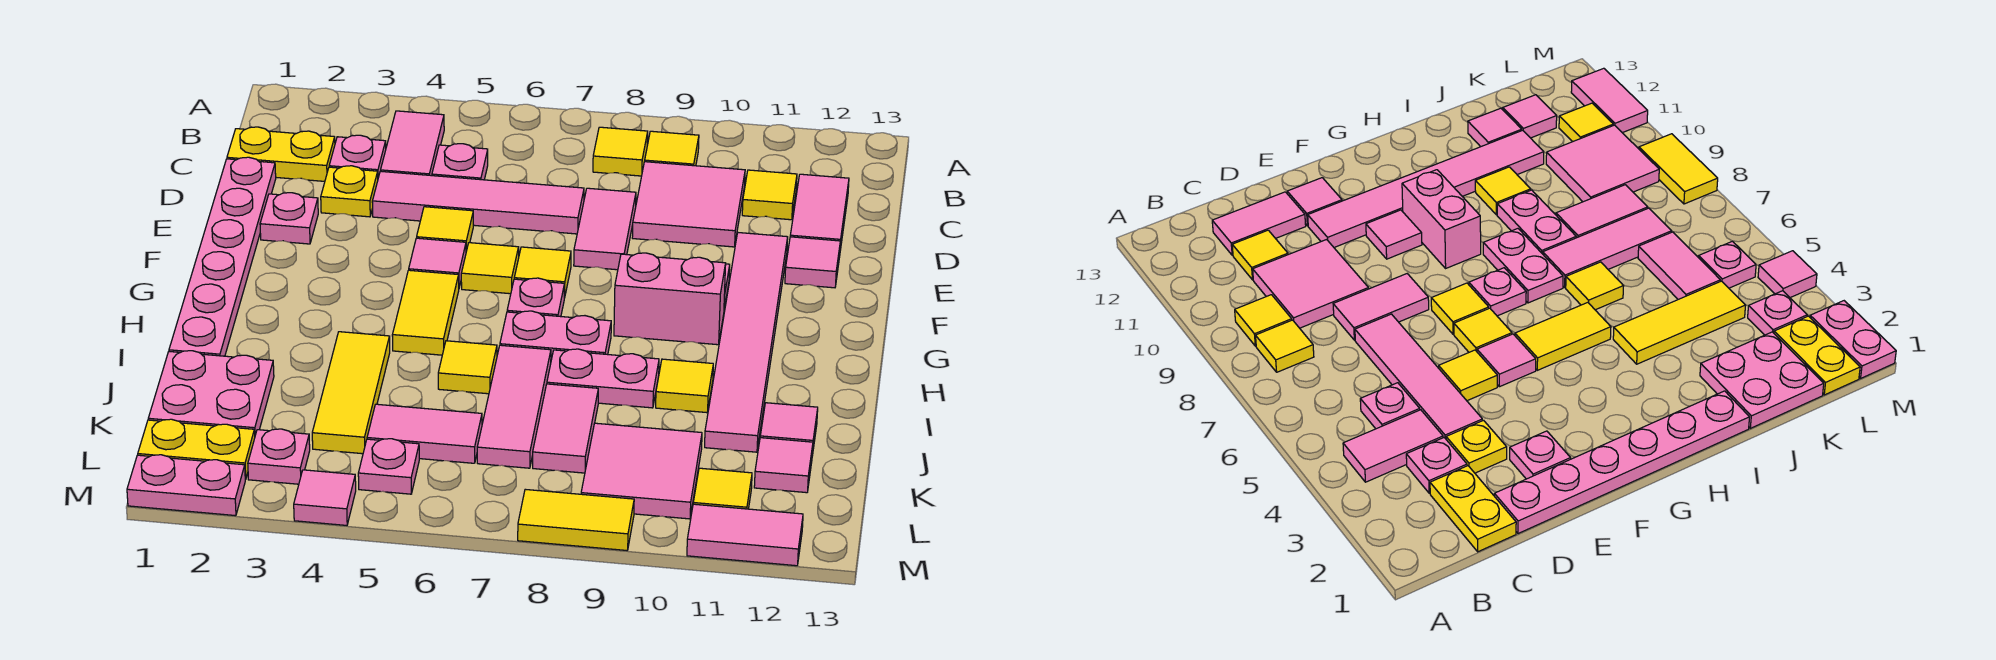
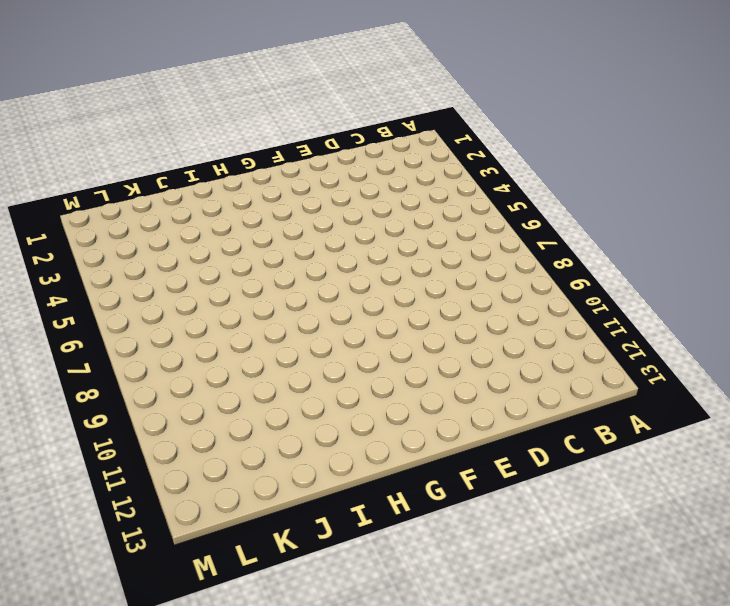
none -> pink 1x2 tile [381,111,444,176]
none -> yellow 1x1 tile [593,127,648,176]
none -> yellow 1x1 tile [645,131,699,166]
none -> yellow 1x2 plate [227,127,335,181]

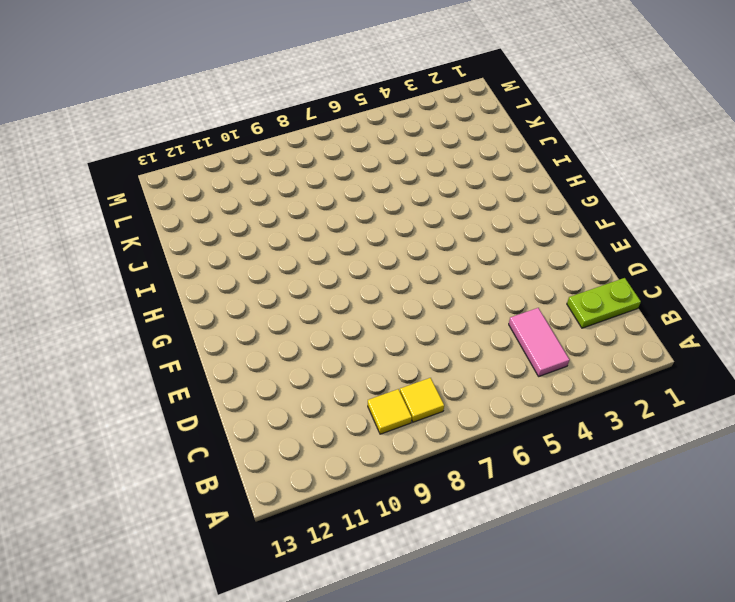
lime 1x2 plate [567,278,641,328] -> yellow 1x2 plate [227,127,335,181]
none -> pink 1x1 plate [329,135,386,177]
none -> pink 1x1 plate [432,144,488,180]
none -> pink 2x2 tile [632,162,745,247]
none -> yellow 1x1 tile [742,170,797,220]

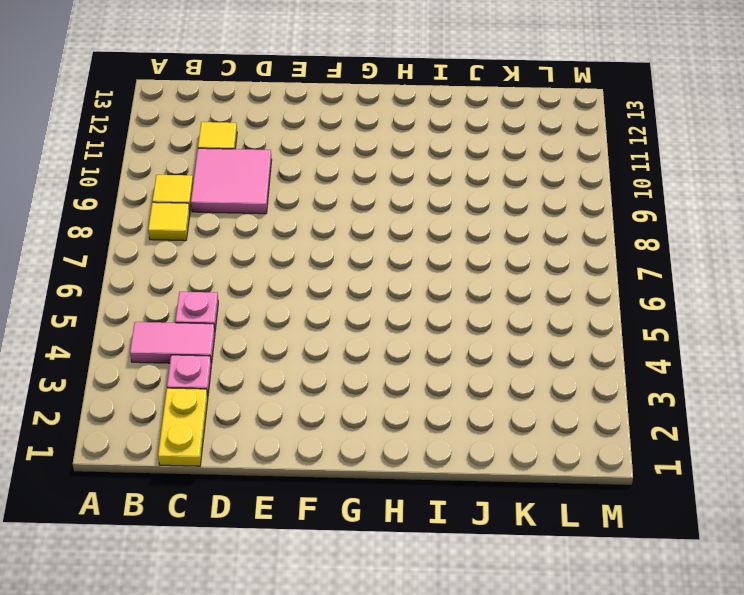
none -> pink 1x2 tile [790,174,849,250]
none -> pink 1x6 plate [169,157,276,356]
none -> yellow 1x1 plate [321,166,378,217]
none -> pink 1x4 tile [372,171,584,234]

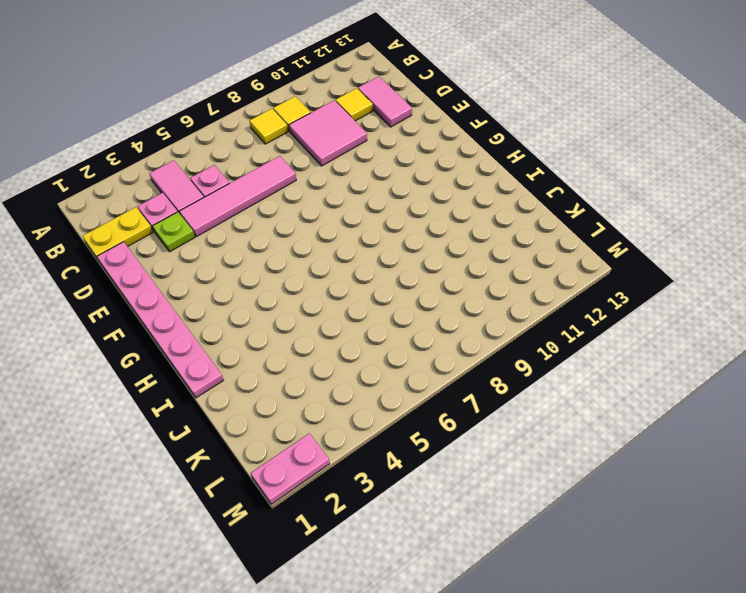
lime 1x1 plate [153,212,195,252] -> yellow 1x1 plate [321,166,378,217]
none -> pink 1x2 tile [574,188,636,270]
none -> pink 1x1 plate [260,193,318,244]
none -> yellow 1x1 tile [417,207,473,251]
none -> pink 1x6 tile [705,233,788,452]

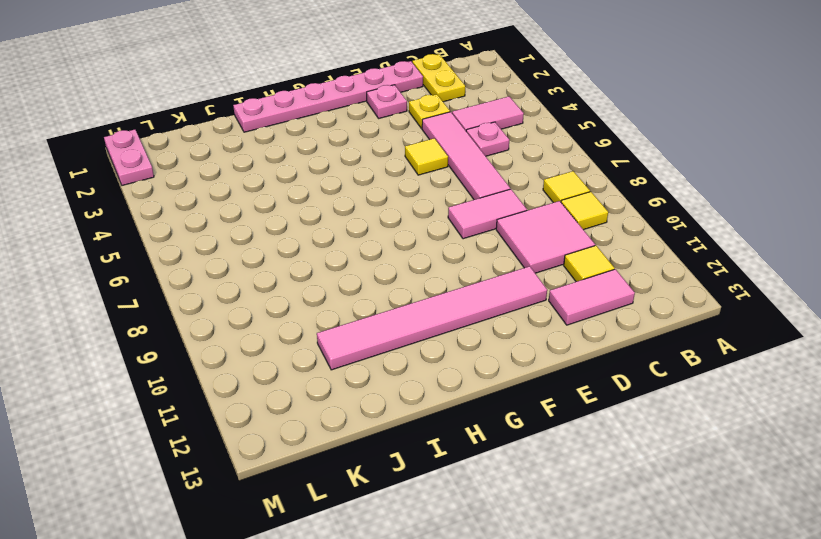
none -> pink 1x1 plate [329,135,386,177]
none -> pink 1x1 tile [785,237,840,288]
none -> pink 1x1 tile [409,238,466,287]
none -> yellow 1x1 tile [461,243,519,294]

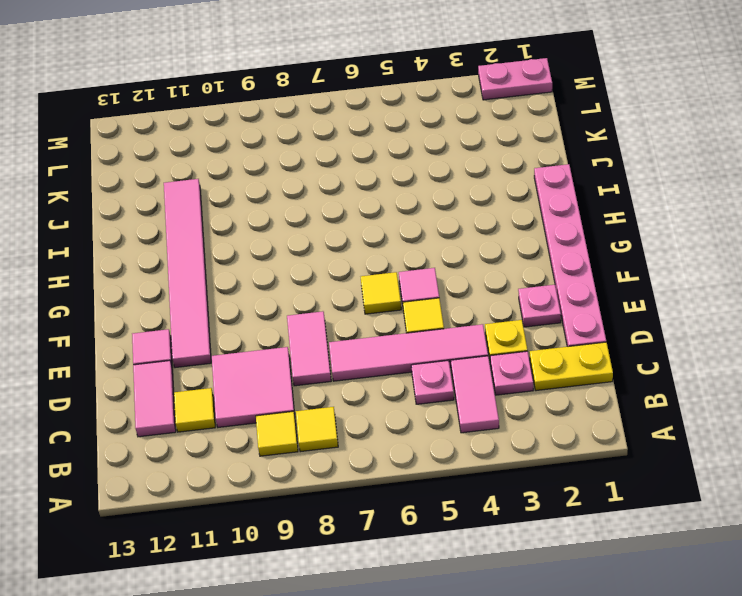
none -> yellow 1x1 tile [514,247,571,298]
none -> pink 1x1 tile [1366,210,1422,259]
none -> yellow 1x2 tile [392,270,459,355]
none -> pink 1x1 plate [507,278,565,317]

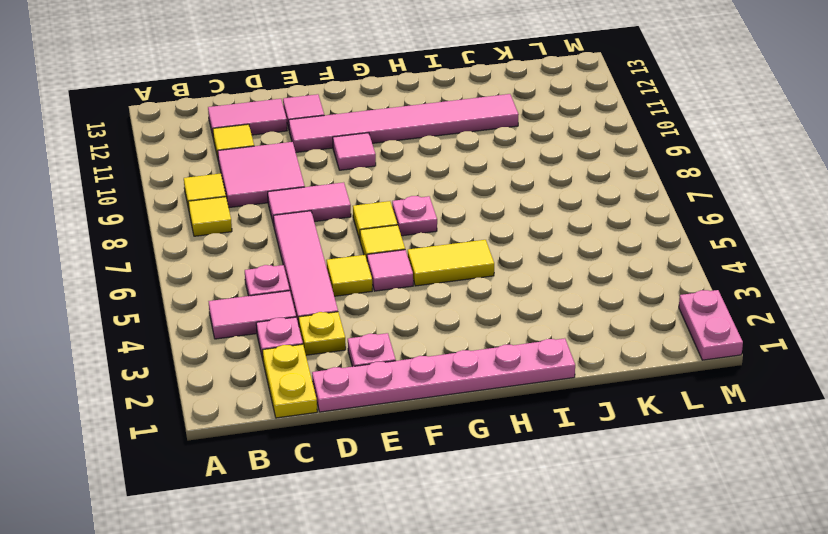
none -> pink 1x2 brick [614,253,726,345]
none -> pink 1x2 plate [500,311,611,360]
none -> yellow 1x3 tile [312,332,390,454]
none -> yellow 1x1 tile [438,341,497,394]

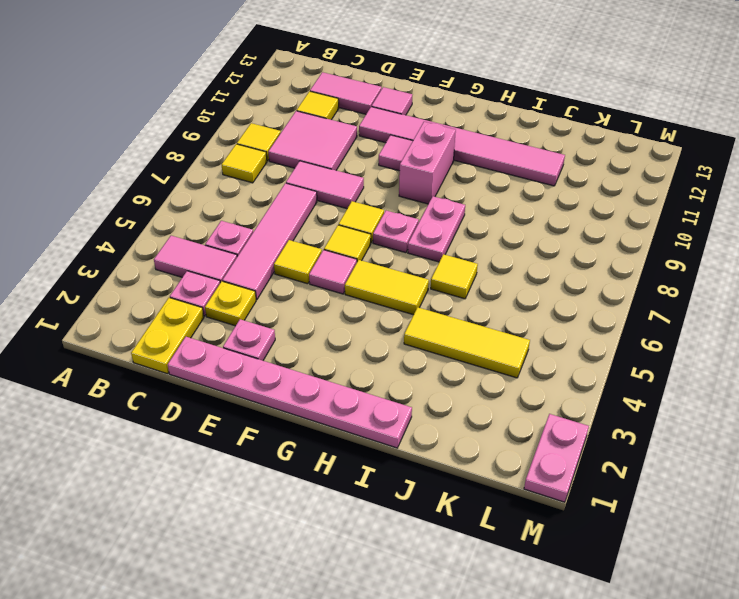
none -> pink 1x3 tile [477,345,551,468]
none -> pink 1x2 plate [547,349,659,408]
none -> yellow 1x1 tile [656,359,713,413]
none -> pink 2x2 plate [148,351,274,435]

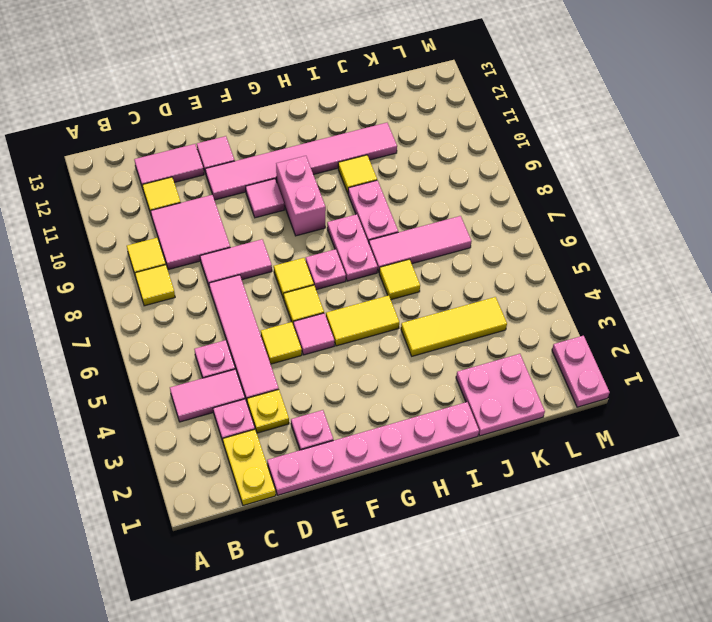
none -> pink 1x2 tile [533,384,598,473]
none -> pink 1x1 tile [760,403,818,456]
none -> pink 1x2 tile [367,404,482,463]
none -> pink 2x2 tile [581,423,702,519]

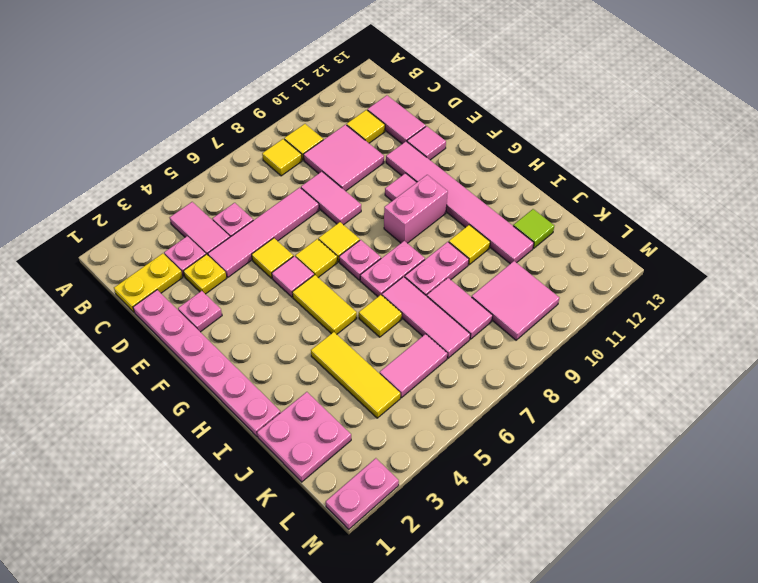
lime 1x1 tile [513,209,554,248] -> pink 1x1 tile [760,403,818,456]
none -> pink 1x1 tile [754,438,813,493]
none -> yellow 1x2 plate [138,419,255,480]
none -> pink 1x1 plate [248,429,310,484]
none -> pink 1x1 plate [358,439,419,494]

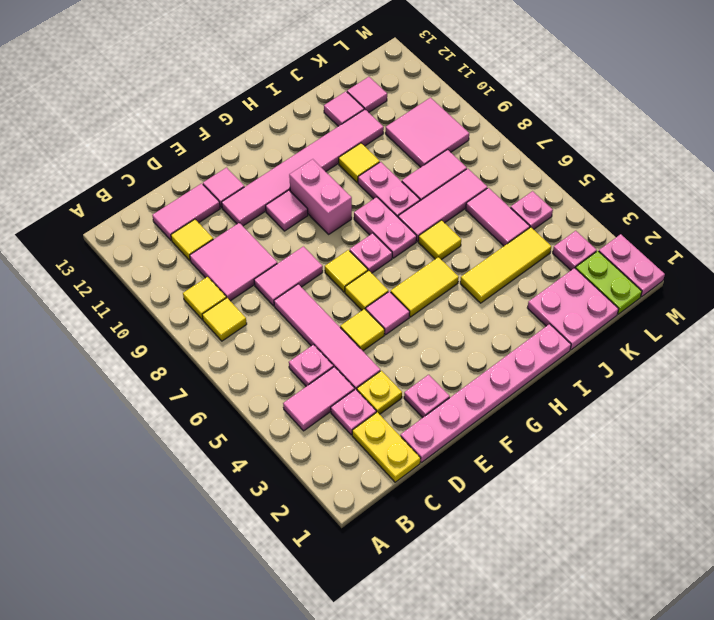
lime 1x2 plate [575,251,642,314] -> yellow 1x2 plate [138,419,255,480]
none -> yellow 1x1 tile [693,468,752,509]
none -> pink 1x1 tile [294,470,356,525]
none -> yellow 1x2 tile [518,489,634,550]
none -> pink 1x2 tile [687,504,803,566]

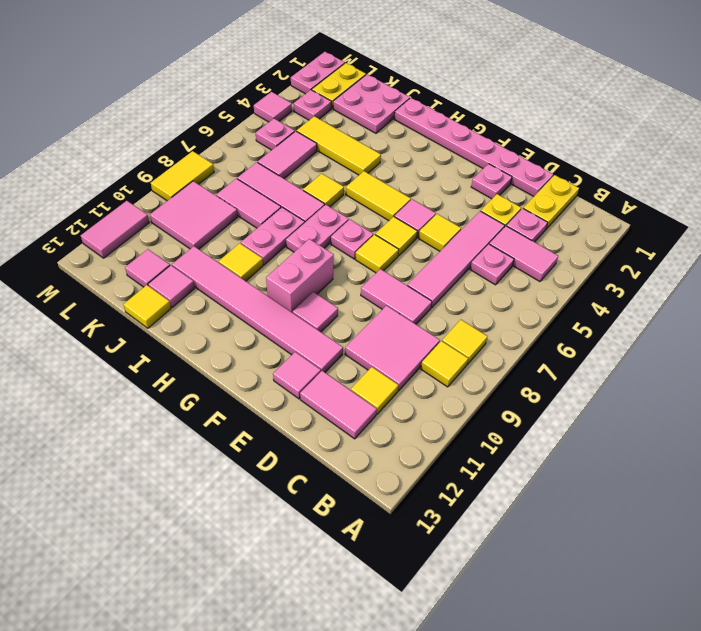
yellow 1x1 tile [123,285,171,328] -> yellow 1x1 tile moved to [693,468,752,509]

